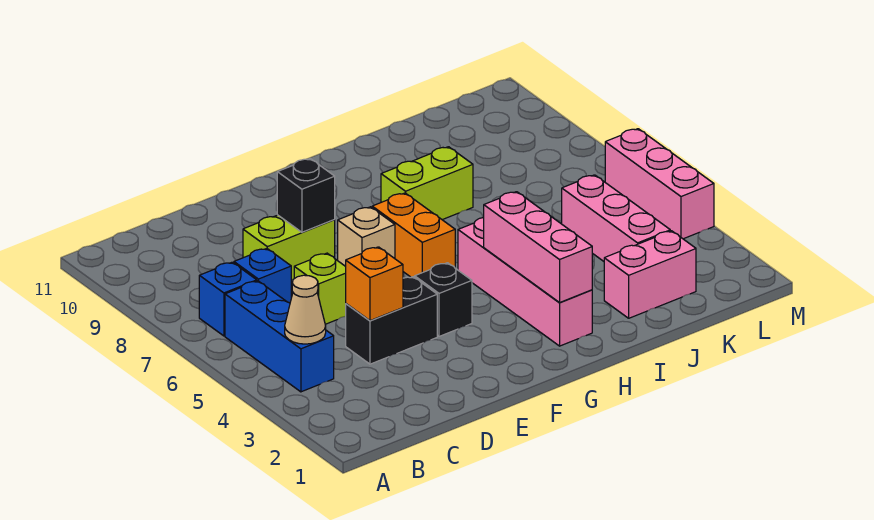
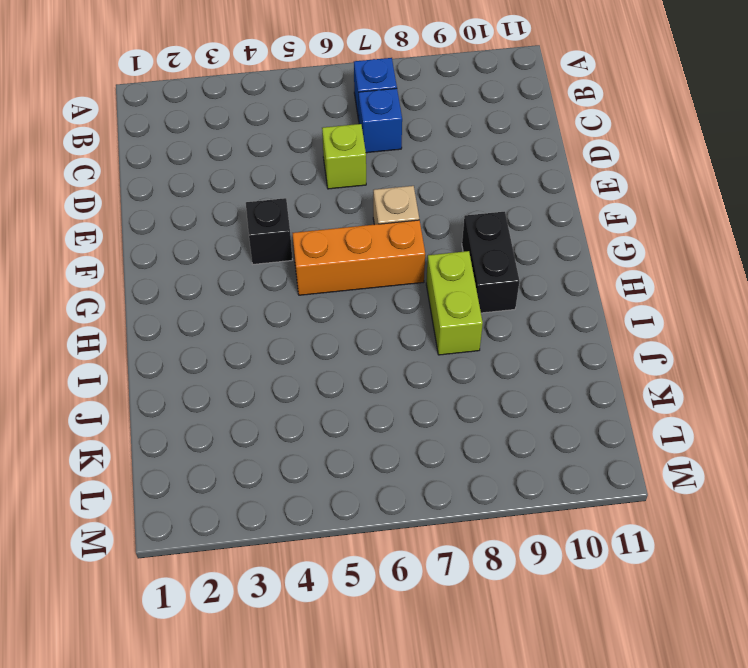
orange 1x3 brick [292,220,425,295] -> orange 1x2 brick [372,193,455,278]
black 1x2 brick [462,212,520,313] -> black 1x2 brick moved to [346,277,437,364]
none -> blue 1x3 brick [225,281,334,392]
none -> lime 1x2 brick [243,215,335,280]
none -> pink 1x4 brick [458,218,592,346]

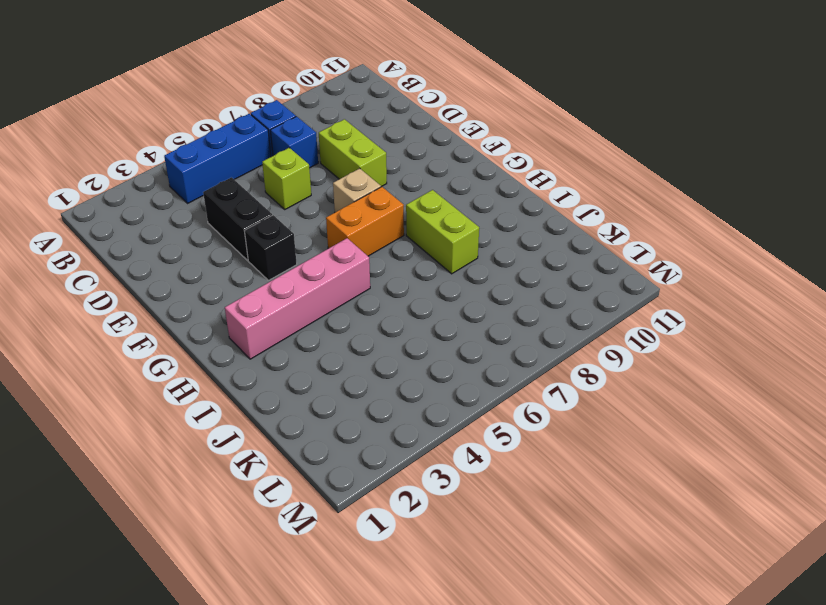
none -> pink 1x2 brick [604,231,696,318]
none -> pink 1x3 brick [562,175,670,261]
none -> pink 1x3 brick [605,129,714,239]

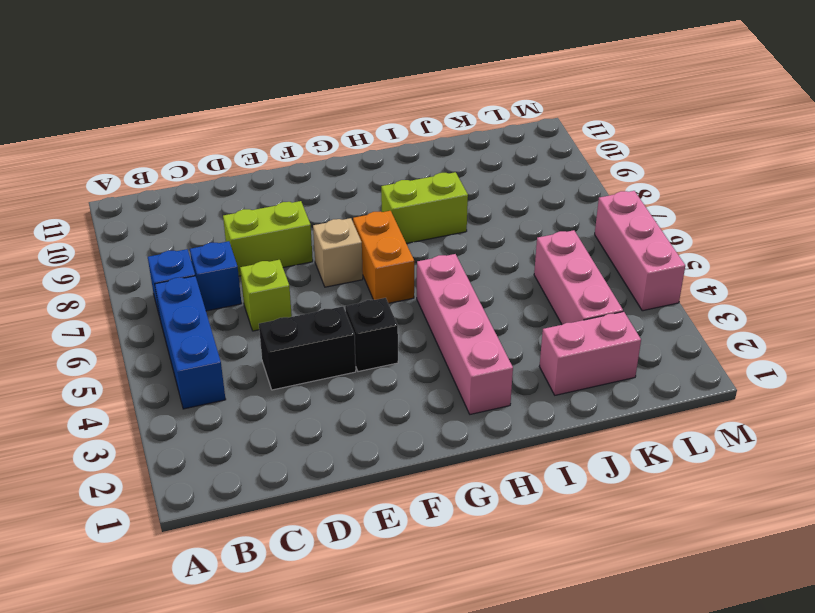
none -> tan 1x1 cone [285,275,326,344]
none -> orange 1x1 brick [346,247,403,321]
none -> black 1x1 brick [277,159,335,232]

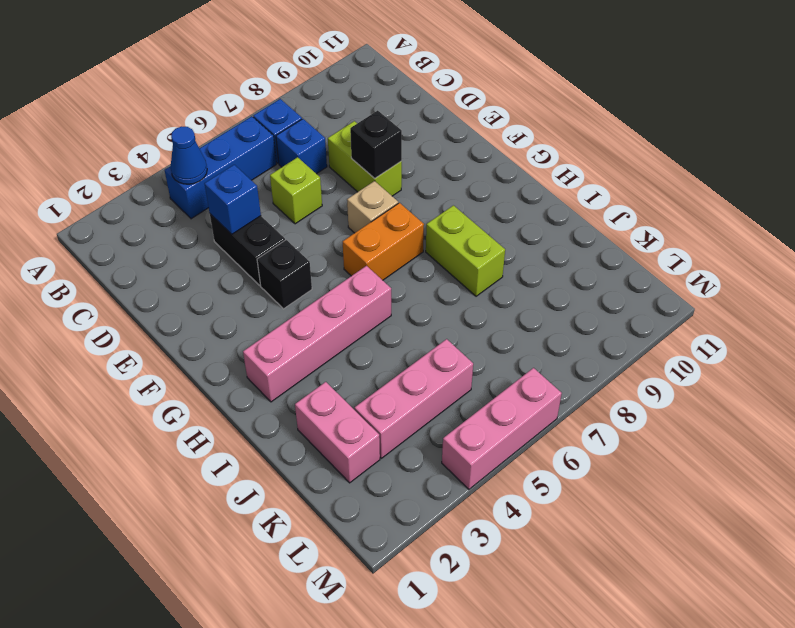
blue 1x1 cone [171,126,207,184] -> tan 1x1 cone [285,275,326,344]
blue 1x1 brick [204,165,261,234] -> orange 1x1 brick [346,247,403,321]
none -> pink 1x3 brick [484,192,592,302]

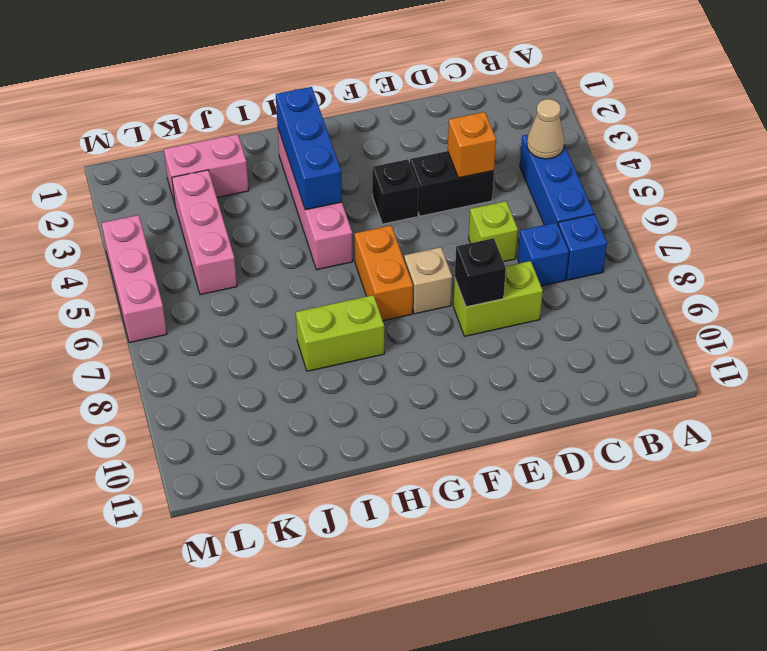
blue 1x3 brick [276,87,342,210] -> pink 1x3 brick [484,192,592,302]

